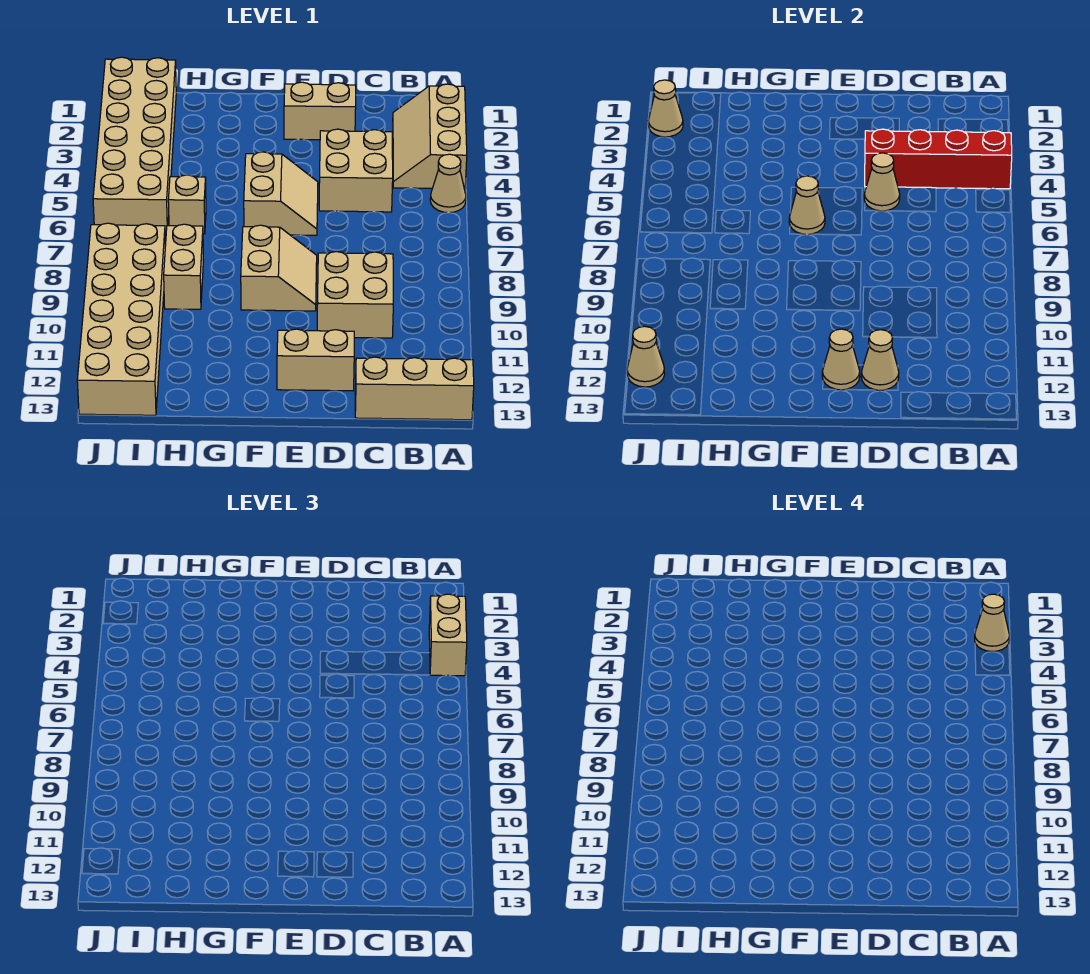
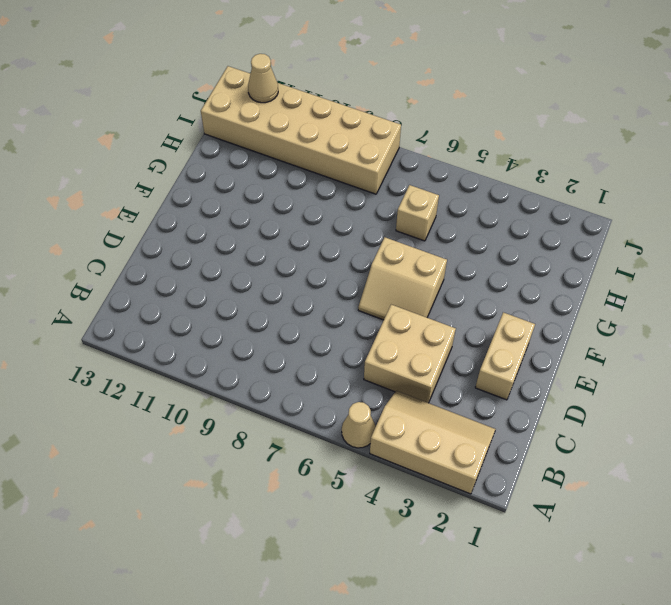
none -> tan 1x3 brick [355,357,474,420]
none -> tan 2x2 brick [317,252,393,338]
none -> tan 1x2 brick [277,329,354,391]

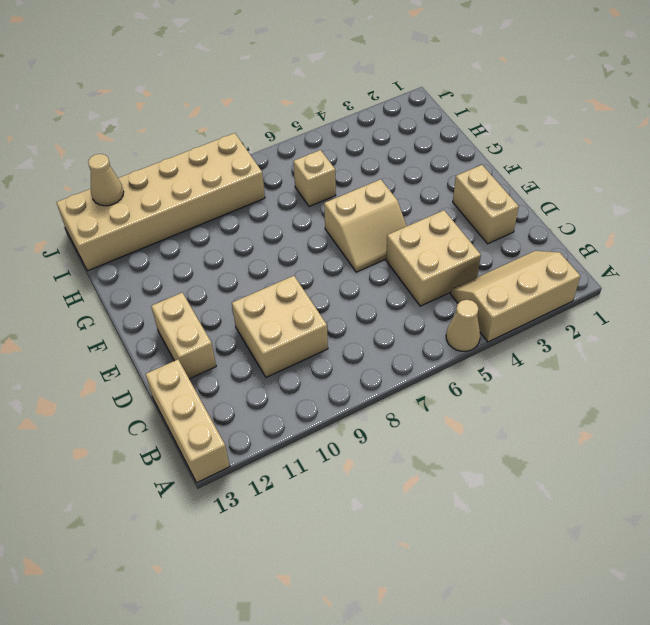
none -> tan 2x2 slope [241,225,317,311]
none -> tan 1x2 brick [164,224,203,309]
none -> tan 2x6 brick [93,57,176,233]

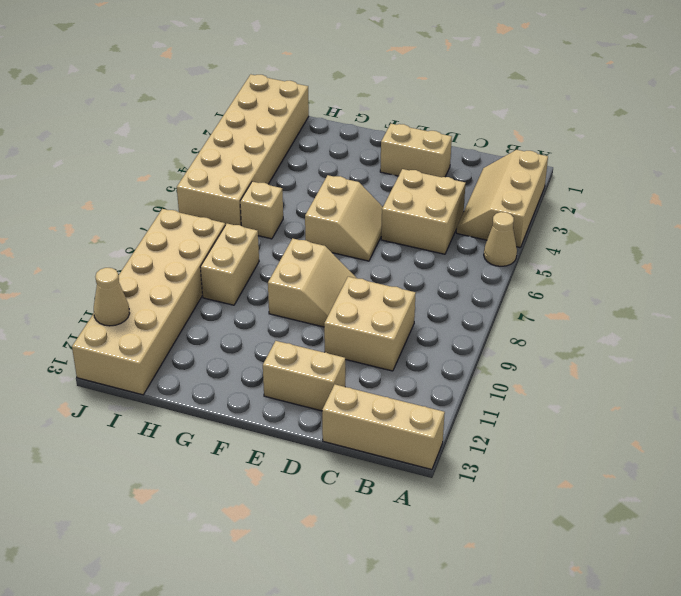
none -> red 1x4 brick [865,129,1012,189]
none -> tan 1x1 cone [864,153,900,211]
none -> tan 1x1 cone [861,330,899,391]

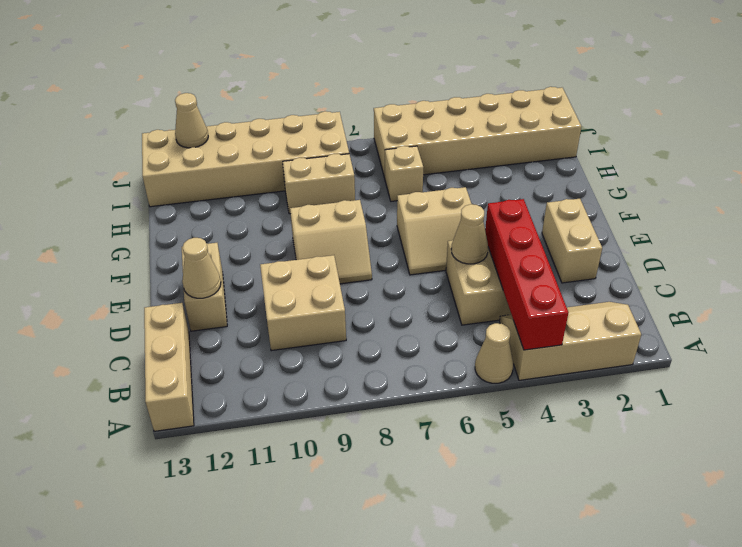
none -> tan 1x1 cone [822,329,860,390]
none -> tan 1x1 cone [789,176,825,235]
none -> tan 1x1 cone [648,80,683,137]

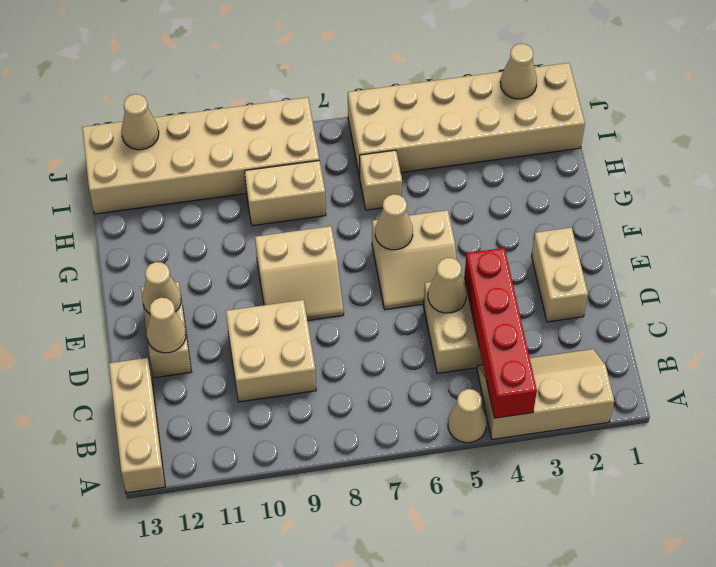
none -> tan 1x2 brick [429,594,467,676]
none -> tan 1x1 cone [975,594,1009,652]

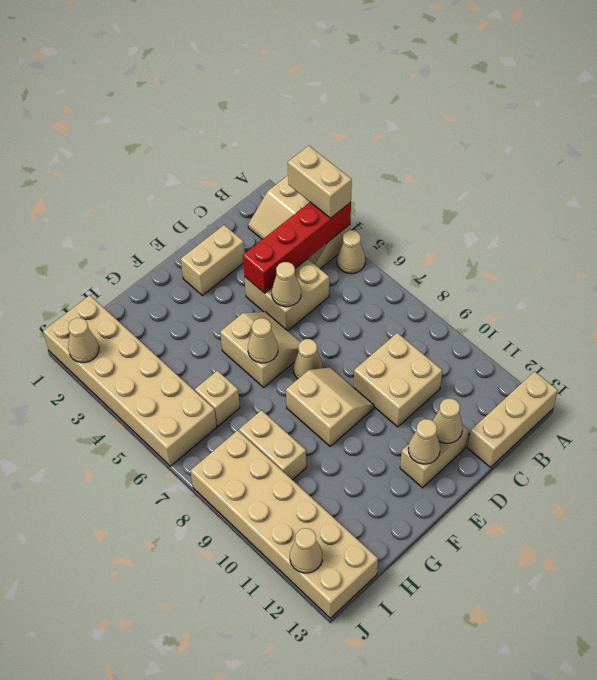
tan 1x1 cone [293,339,323,379] -> tan 1x1 cone moved to [975,594,1009,652]

